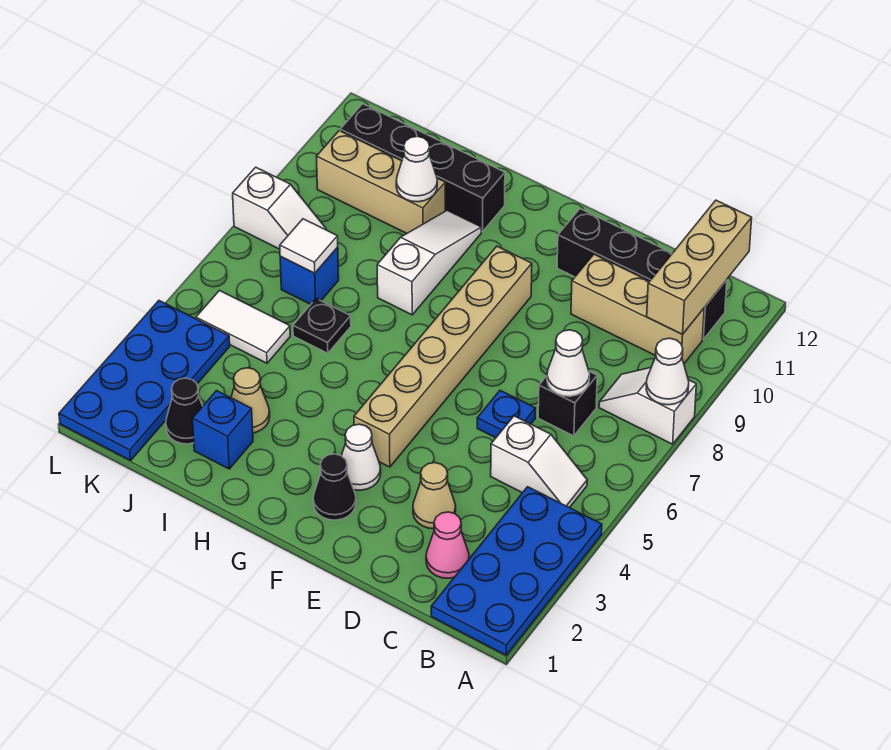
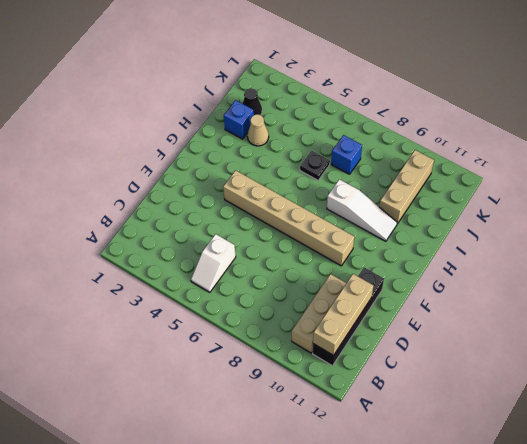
tan 1x3 brick [313,274,374,355] -> tan 1x3 brick turned to [647,200,752,335]
none -> blue 2x4 plate [431,487,602,655]
none -> white 1x2 slope [599,368,696,444]
none -> pink 1x1 cone [426,512,469,578]

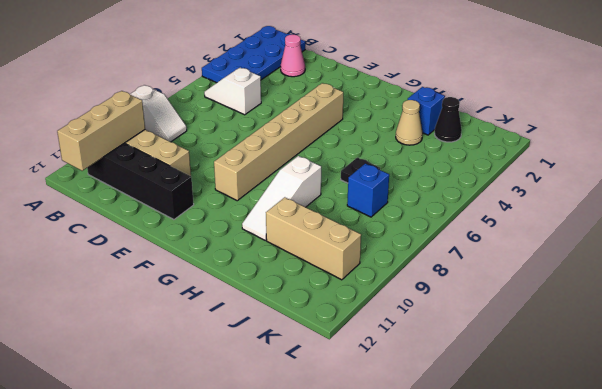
none -> black 1x1 brick [538,371,597,436]
none -> tan 1x1 cone [413,463,456,529]
none -> blue 1x1 plate [477,390,536,438]

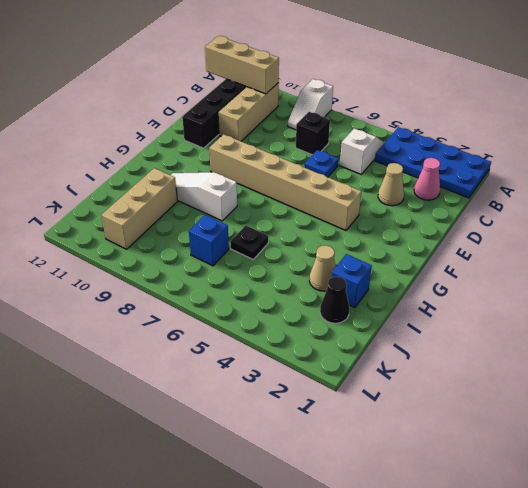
none -> black 1x1 cone [313,454,356,520]
none -> white 1x1 cone [342,424,381,490]
none -> black 1x4 brick [340,104,505,232]

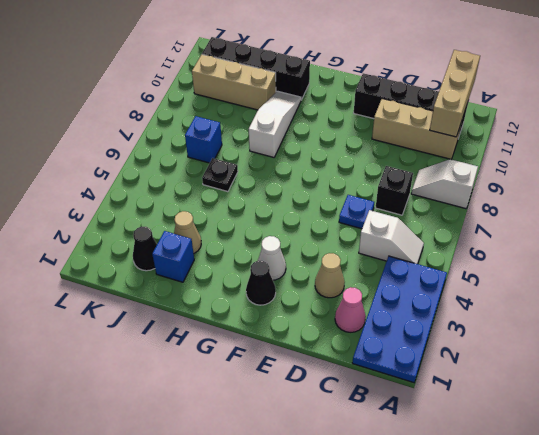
none -> tan 1x6 brick [354,246,532,467]
none -> white 1x2 tile [196,291,290,363]
none -> blue 2x4 plate [59,301,230,460]

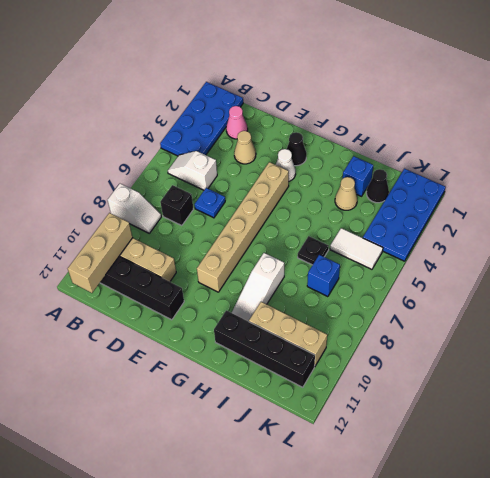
none -> white 1x2 slope [233,167,326,249]
none -> white 1x1 cone [646,338,689,405]
none -> white 1x1 cone [547,330,589,396]

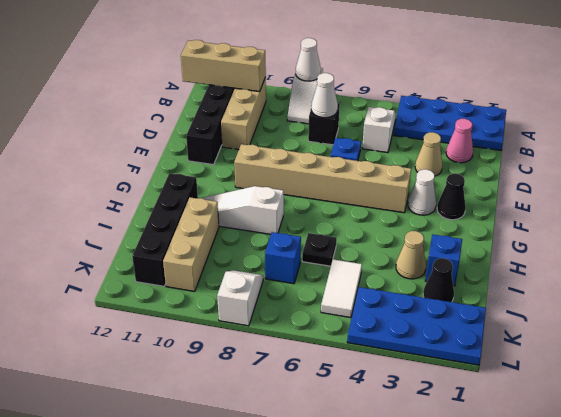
none -> white 1x1 cone [396,136,437,202]
none -> white 1x1 tile [280,219,338,273]

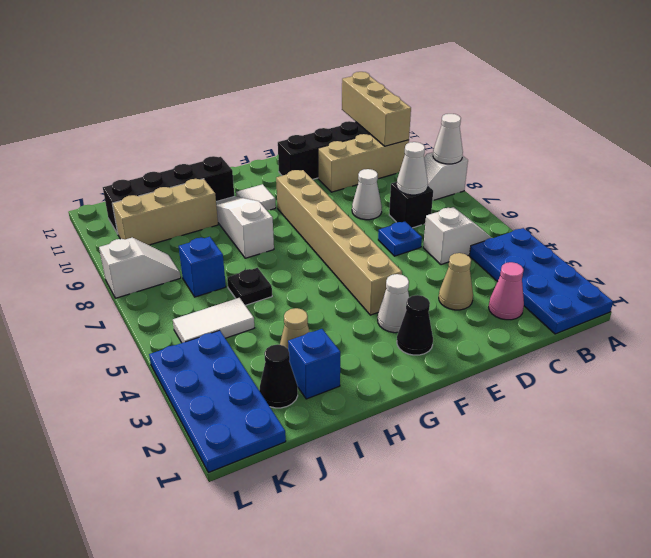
white 1x1 cone [352,169,382,220] -> white 1x1 cone moved to [396,136,437,202]
white 1x1 tile [236,184,276,210] -> white 1x1 tile moved to [280,219,338,273]

